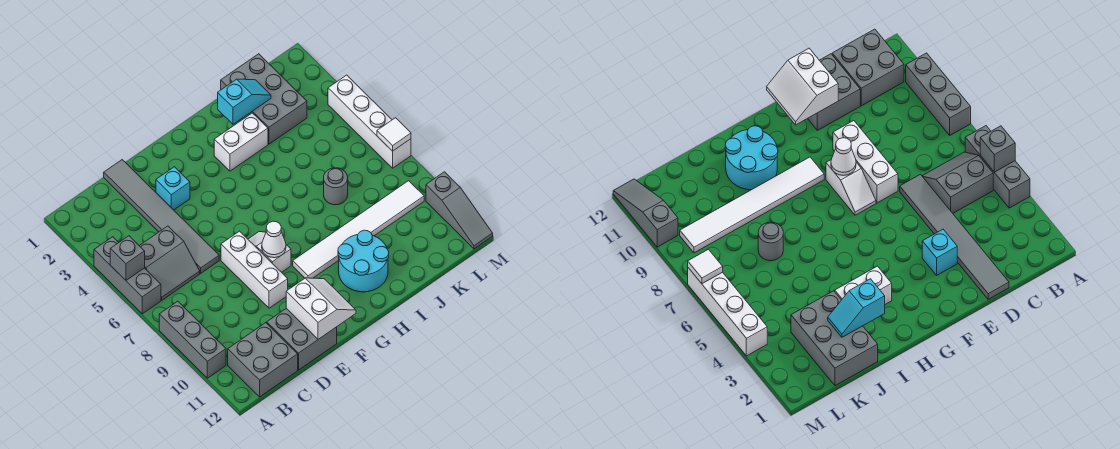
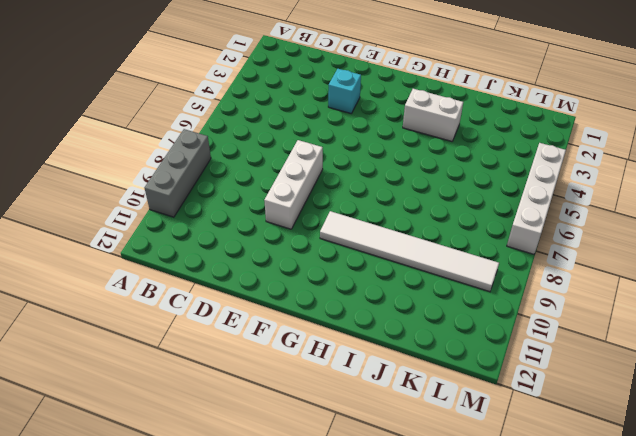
none -> grey 1x3 brick [94,237,161,314]
none -> grey 2x2 slope [139,226,200,300]
none -> grey 2x2 brick [228,323,298,397]

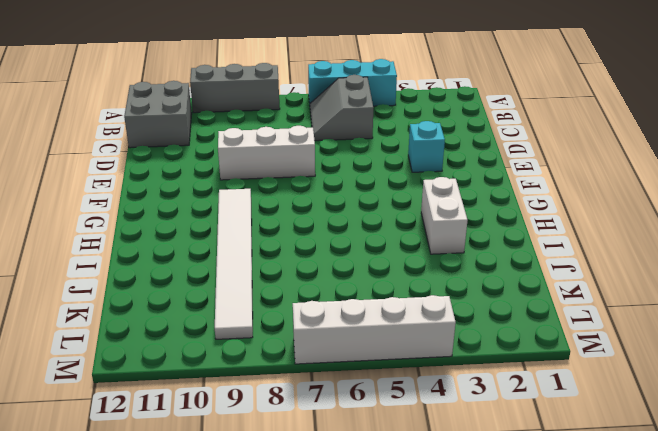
cyan 1x3 brick [308,59,397,106] -> grey 1x3 brick [94,237,161,314]
none -> grey 1x6 tile [104,160,219,273]
none -> grey 2x2 brick [267,308,337,370]
none -> white 1x2 slope [248,232,291,272]

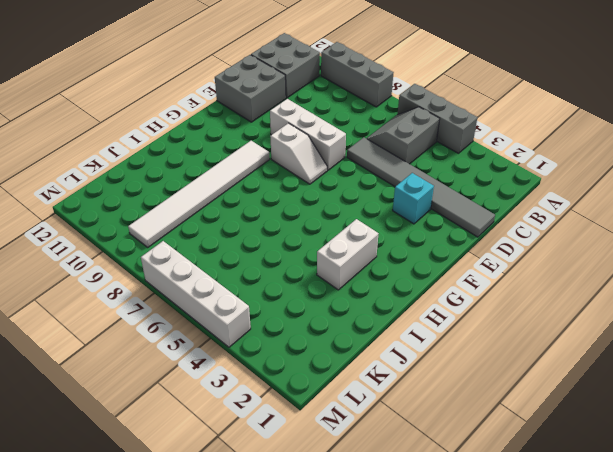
none -> cyan 2x2 round brick [338,230,389,292]
none -> grey 2x3 brick [221,54,307,144]
none -> grey 1x1 round brick [324,168,348,205]

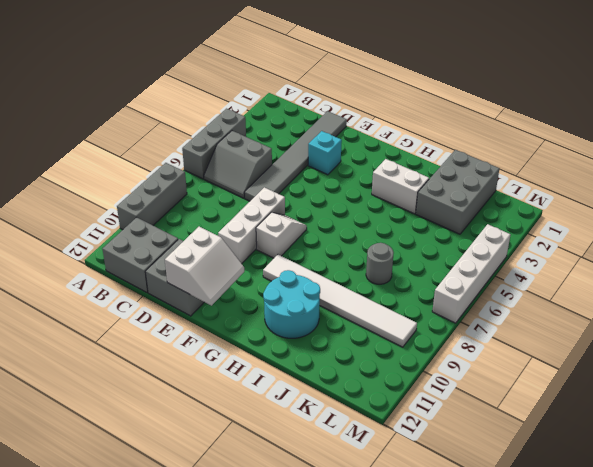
none -> grey 1x3 slope [426,172,493,249]
none -> grey 1x1 brick [110,236,145,280]
none -> white 1x1 cone [262,221,286,258]

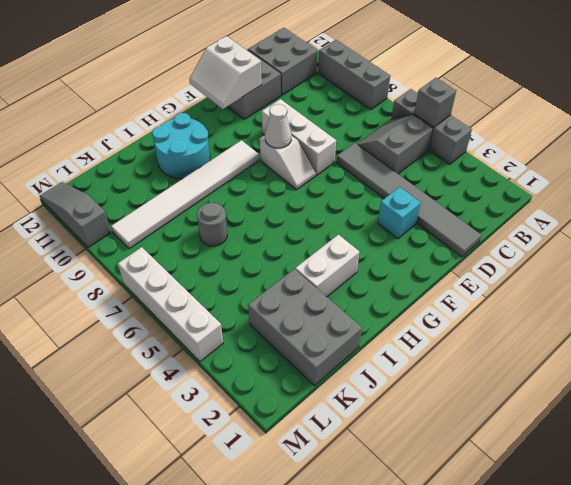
none -> cyan 1x2 slope [218,79,271,124]
none -> white 1x1 tile [377,118,411,151]

